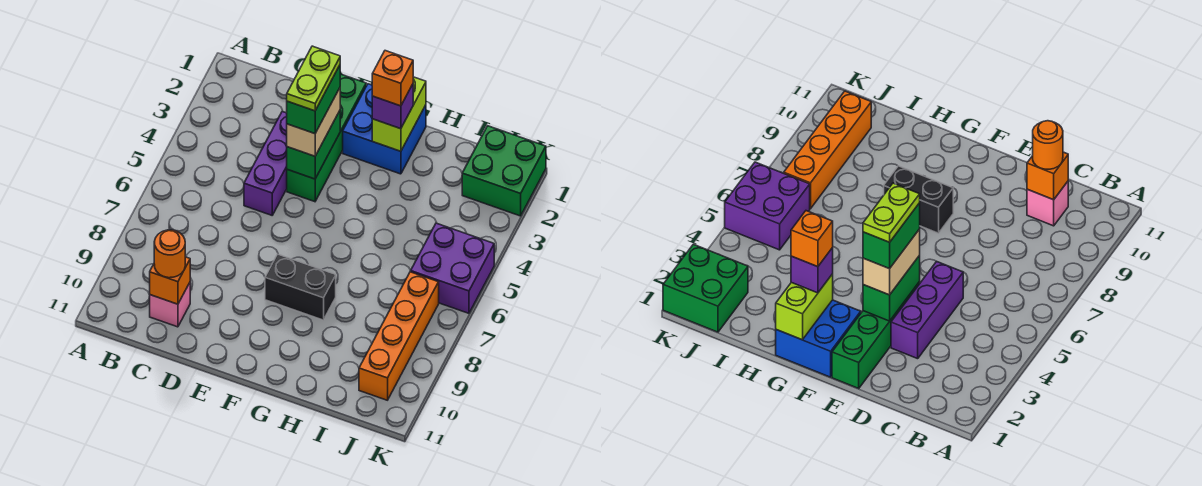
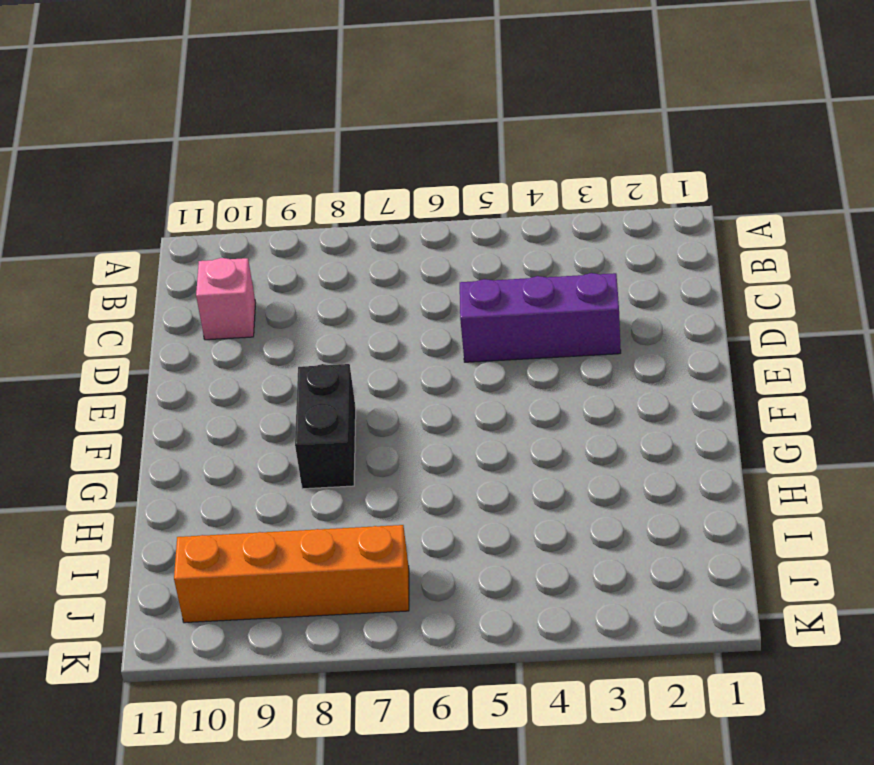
none -> green 1x4 brick [287,74,366,202]
none -> blue 2x2 brick [343,84,426,174]
none -> green 2x2 brick [462,126,546,216]

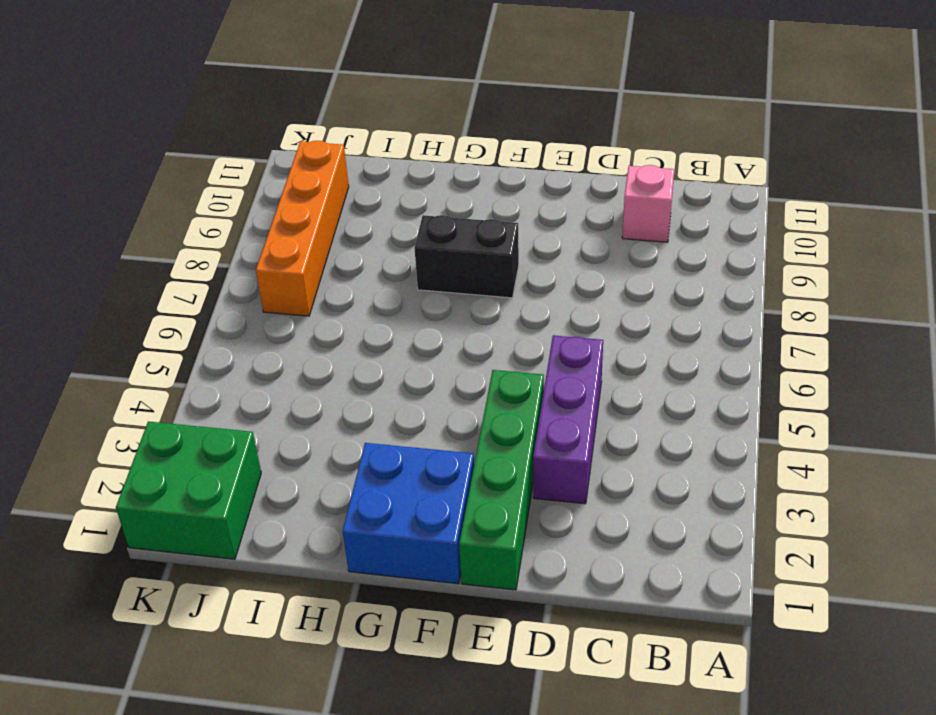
none -> purple 2x2 brick [411,223,494,313]
none -> orange 1x1 brick [150,257,190,304]
none -> green 1x2 brick [287,111,340,179]

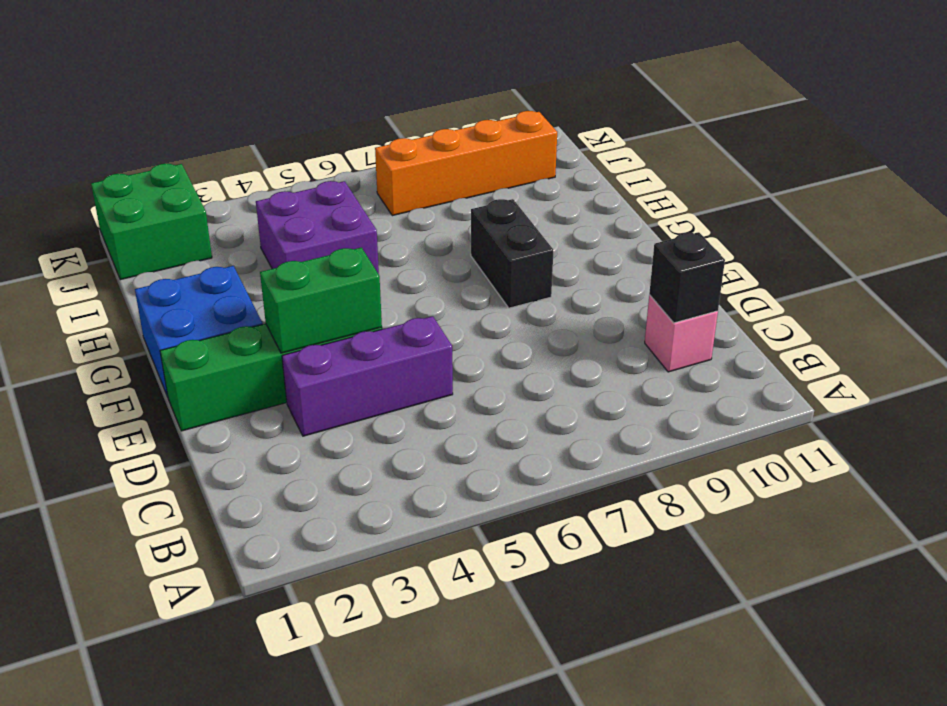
black 1x1 brick [649,232,725,323] -> orange 1x1 brick [150,257,190,304]
purple 2x2 brick [256,181,379,274] -> purple 2x2 brick moved to [411,223,494,313]
none -> lime 1x2 brick [372,77,426,151]
none -> orange 1x1 round brick [154,230,185,278]
none -> tan 1x2 brick [287,88,340,156]

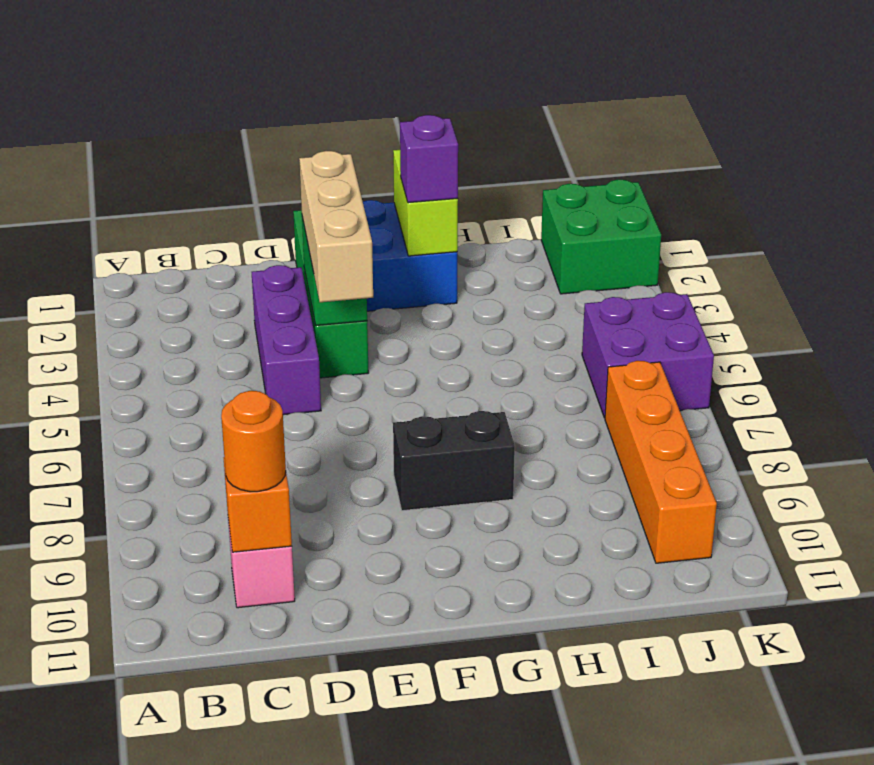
tan 1x3 brick [299,151,373,302] -> tan 1x2 brick [287,88,340,156]
none -> green 1x2 brick [287,65,340,134]
none -> orange 1x1 brick [372,51,413,106]
none -> lime 1x2 plate [287,46,340,111]

